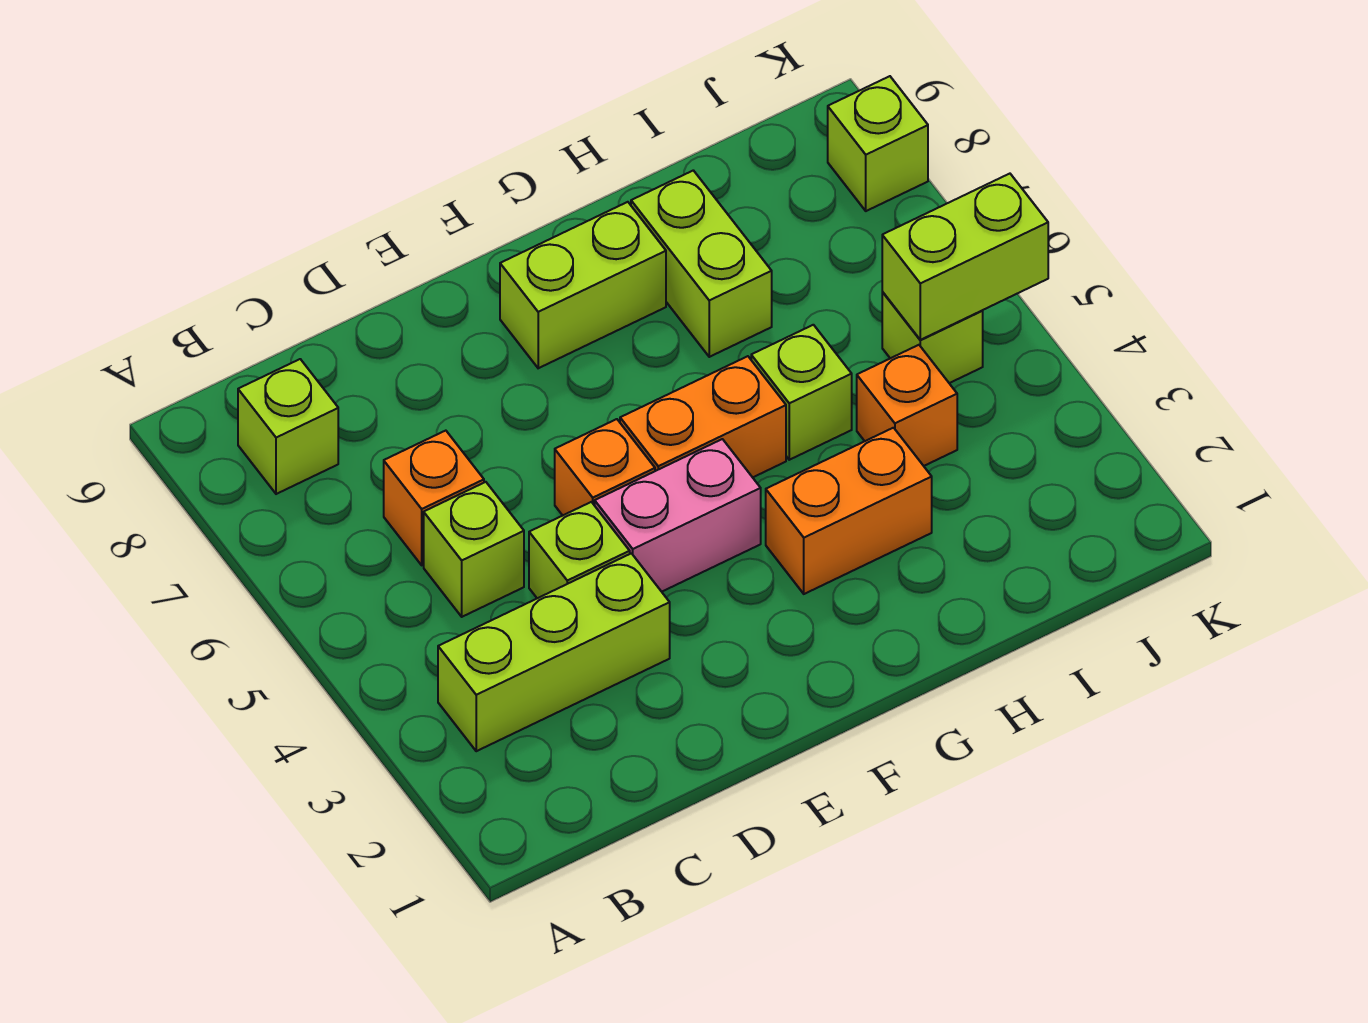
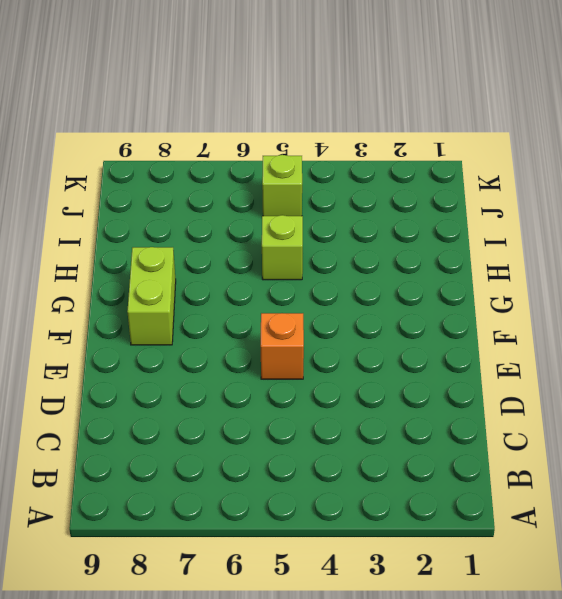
none -> lime 1x3 brick [438,553,670,751]
none -> lime 1x1 brick [238,359,338,494]
none -> lime 1x1 brick [424,482,524,617]

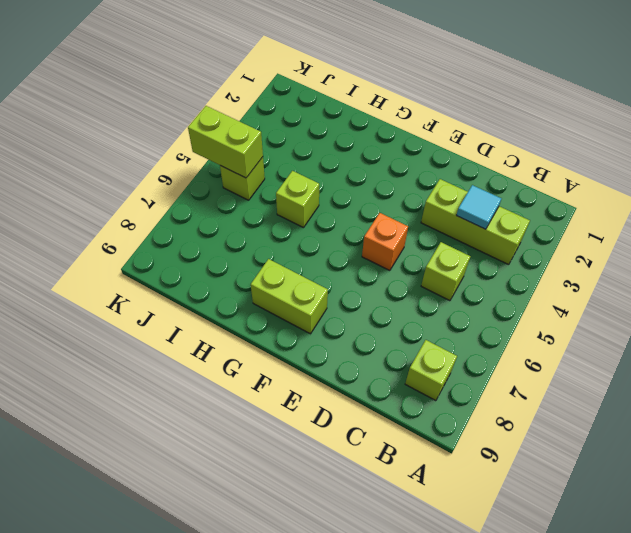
cyan 1x1 tile [456,185,501,229] -> none
none -> orange 1x1 brick [384,431,484,565]
none -> lime 1x1 brick [529,502,630,598]
none -> pink 1x2 brick [595,439,761,592]

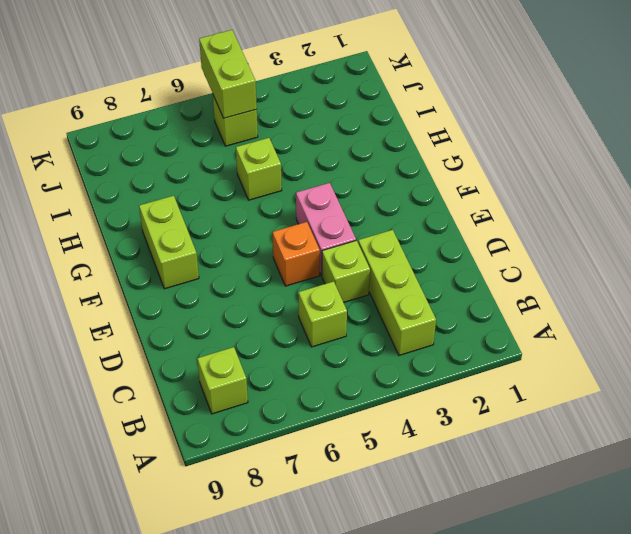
none -> orange 1x1 brick [384,431,484,565]
none -> orange 1x2 brick [620,356,786,477]
none -> orange 1x2 brick [766,428,932,594]

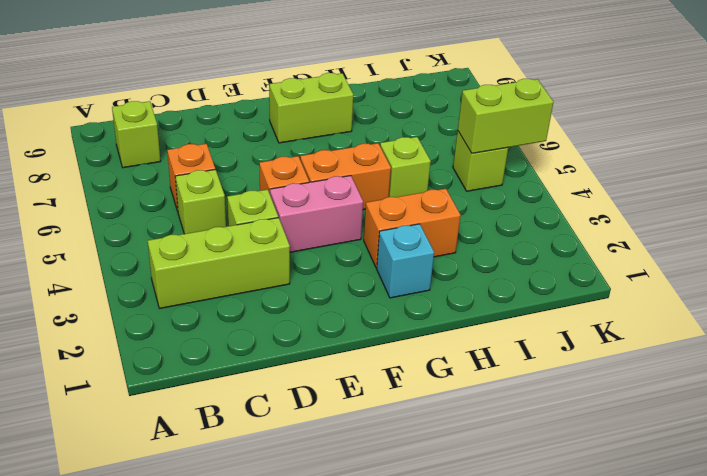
cyan 1x1 brick [377,224,434,298] -> none
none -> lime 1x2 brick [631,170,772,357]
none -> orange 1x1 brick [857,345,957,466]
none -> lime 1x1 brick [828,76,928,211]

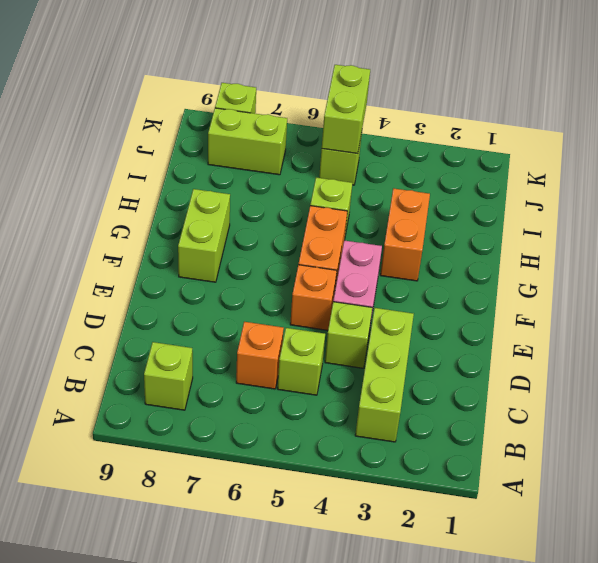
lime 1x2 brick [208,108,287,175] -> lime 1x2 brick moved to [631,170,772,357]
none -> orange 1x1 brick [857,345,957,466]

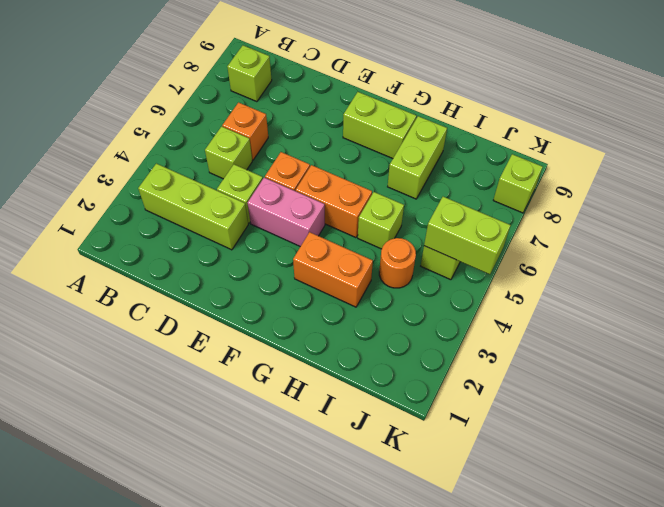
orange 1x1 round brick [379,238,416,288] -> orange 1x1 brick [857,345,957,466]

